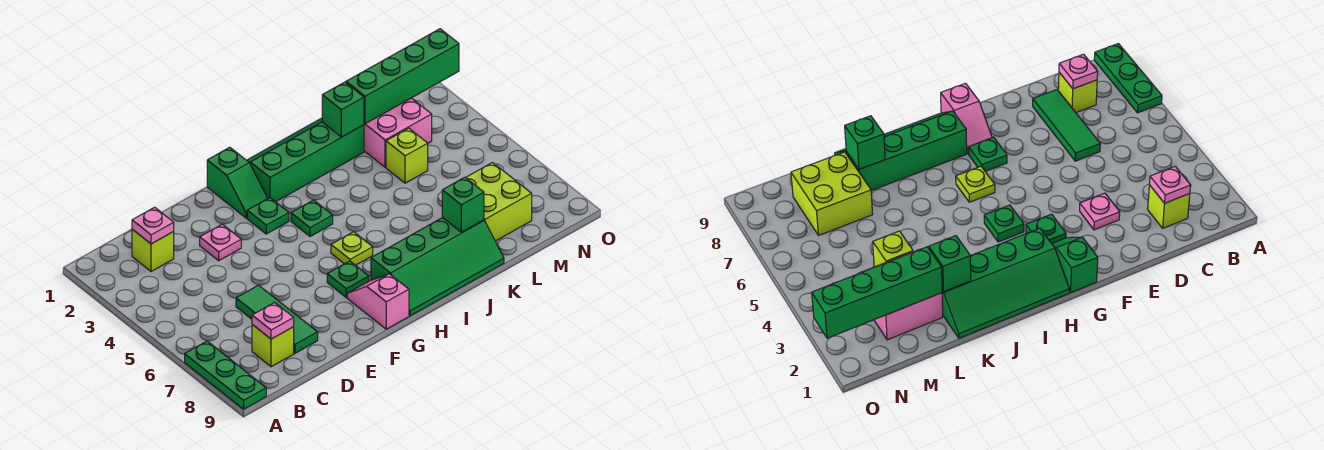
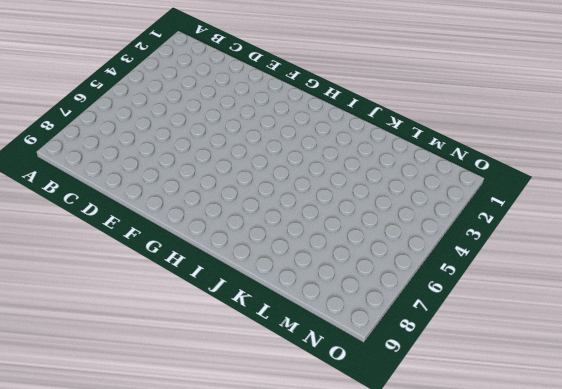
none -> green 1x3 plate [185,341,266,409]
none -> lime 1x1 brick [132,229,174,272]
none -> lime 1x1 brick [252,325,294,367]

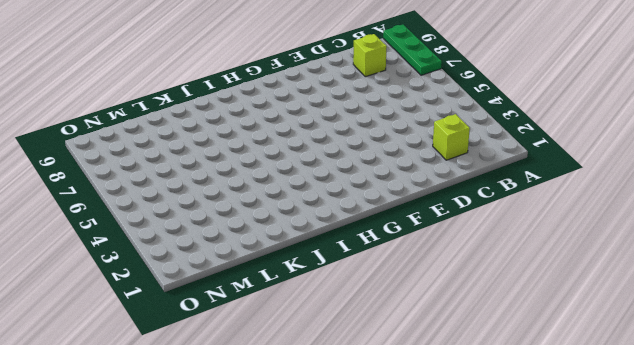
none -> green 1x3 tile [236,285,318,353]
none -> pink 1x1 plate [200,224,241,261]
none -> green 1x2 slope [207,147,268,218]

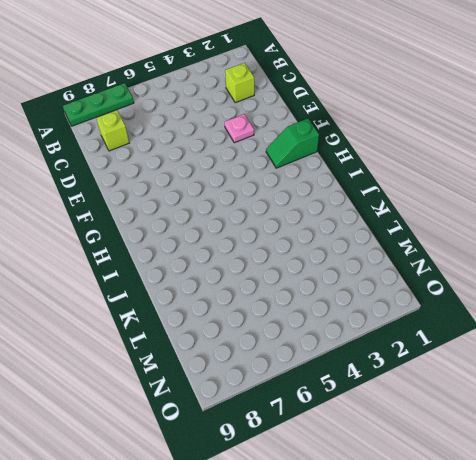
none -> green 1x3 tile [236,285,318,353]
none -> green 1x1 plate [247,198,289,234]
none -> green 1x1 plate [327,261,369,297]

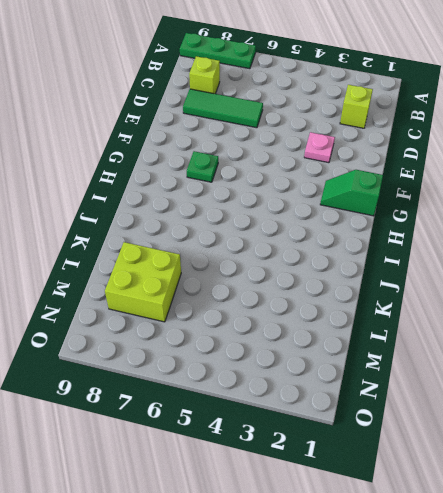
none -> green 1x1 plate [247,198,289,234]
none -> pink 1x2 slope [347,274,409,329]
none -> green 2x4 slope [247,118,364,202]

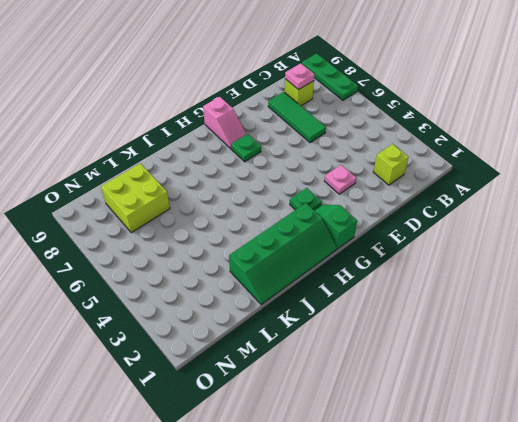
none -> green 1x1 plate [291,200,333,237]
none -> lime 1x1 plate [331,232,373,265]
none -> green 2x4 slope [371,218,504,316]

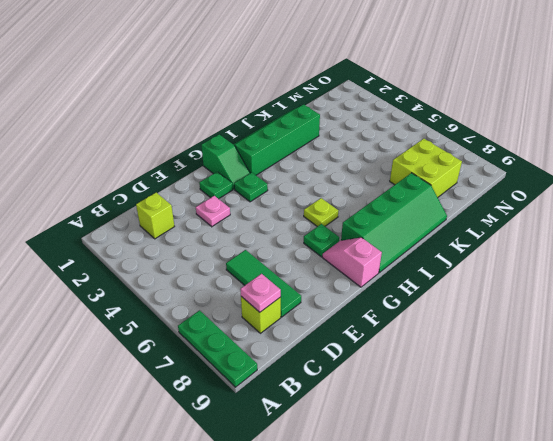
green 1x1 plate [199,172,233,199] -> green 1x1 plate moved to [291,200,333,237]
none -> pink 2x2 brick [364,98,432,167]
none -> lime 1x1 brick [386,128,428,183]
none -> pink 1x1 plate [132,207,174,244]

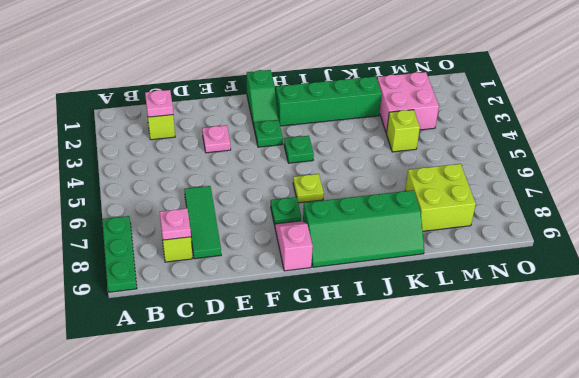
none -> green 1x1 brick [322,82,364,137]
none -> green 1x1 brick [442,177,484,232]
none -> green 1x4 brick [346,29,459,124]

